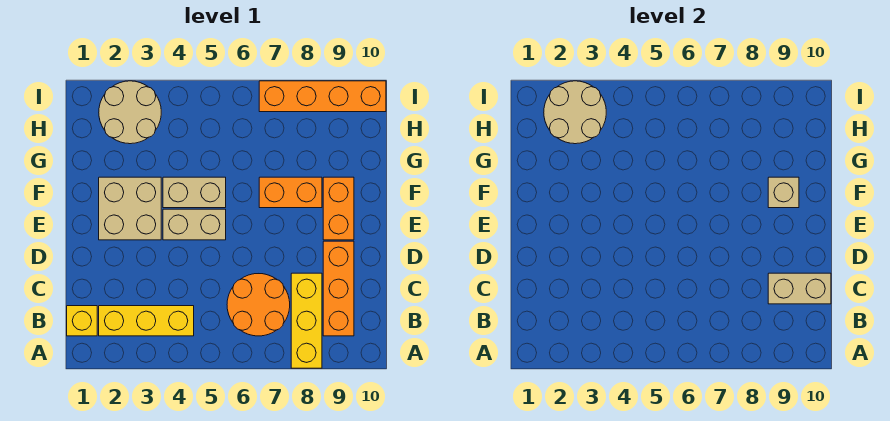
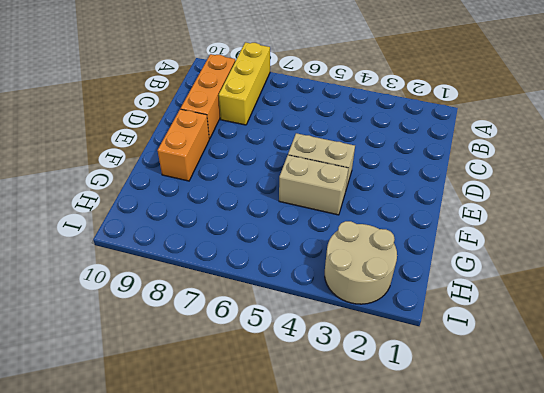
none -> yellow 1x1 brick [67,306,97,336]
none -> yellow 1x3 brick [99,306,194,336]
none -> orange 2x2 round brick [227,274,290,336]

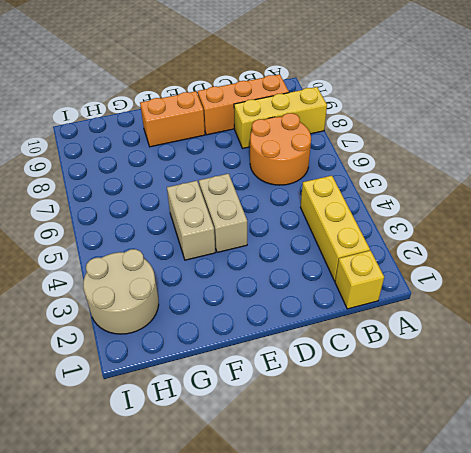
none -> tan 2x2 brick [99,177,161,240]
none -> orange 1x2 brick [259,177,322,208]
none -> orange 1x4 brick [259,81,386,112]

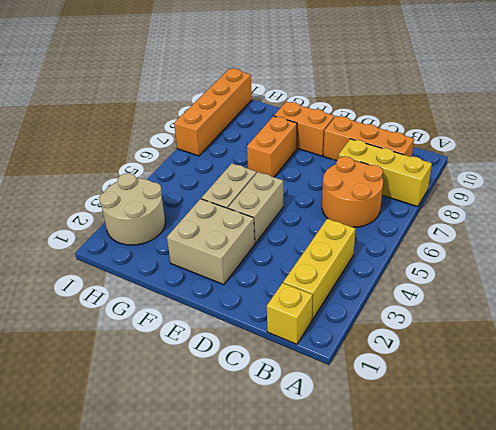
none -> tan 1x2 brick [768,273,831,304]
none -> tan 1x1 brick [768,177,799,208]
none -> tan 2x2 round brick [544,81,606,144]

